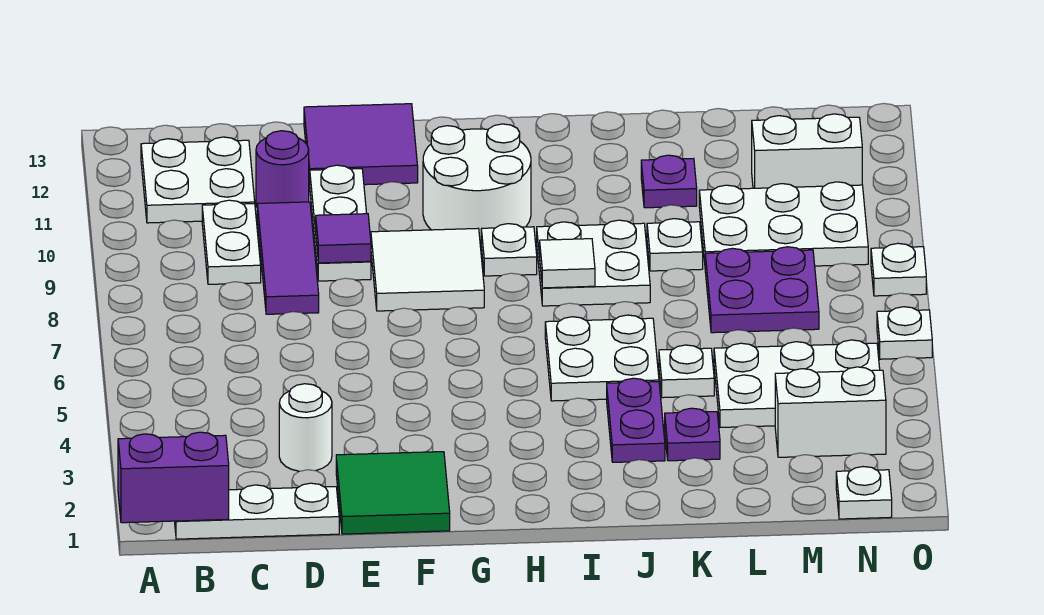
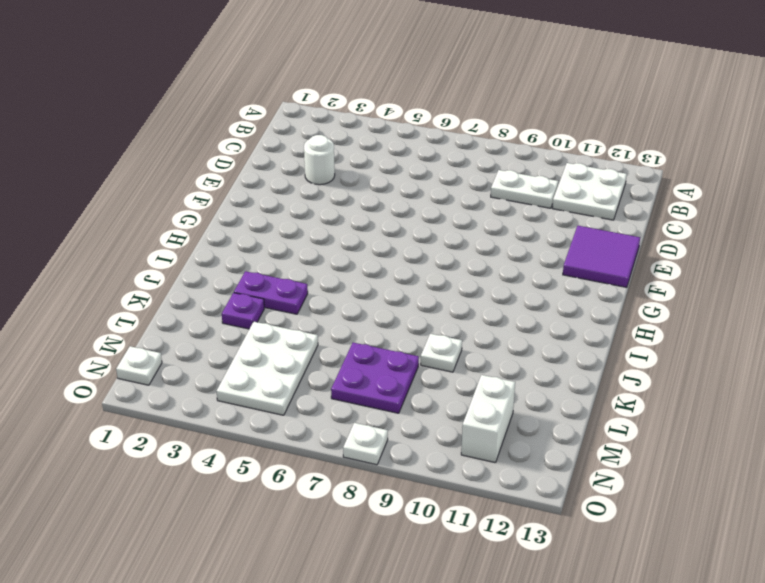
none -> white 1x3 plate [175,483,339,539]
none -> purple 1x3 tile [257,202,319,314]
none -> purple 1x1 round brick [256,131,309,206]
none -> green 2x2 tile [336,452,450,534]

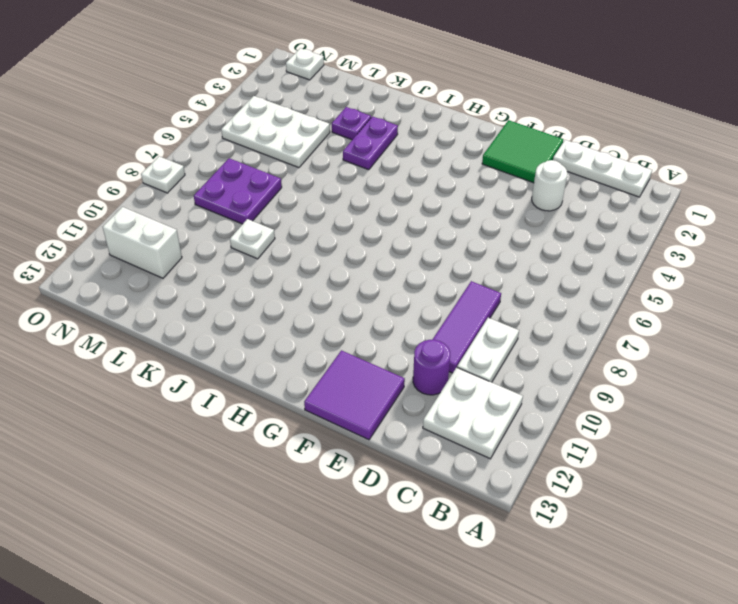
none -> white 1x3 plate [310,165,371,281]
none -> white 2x2 tile [371,228,484,311]
none -> white 2x2 round brick [423,124,531,244]
none -> white 1x1 plate [481,224,537,276]

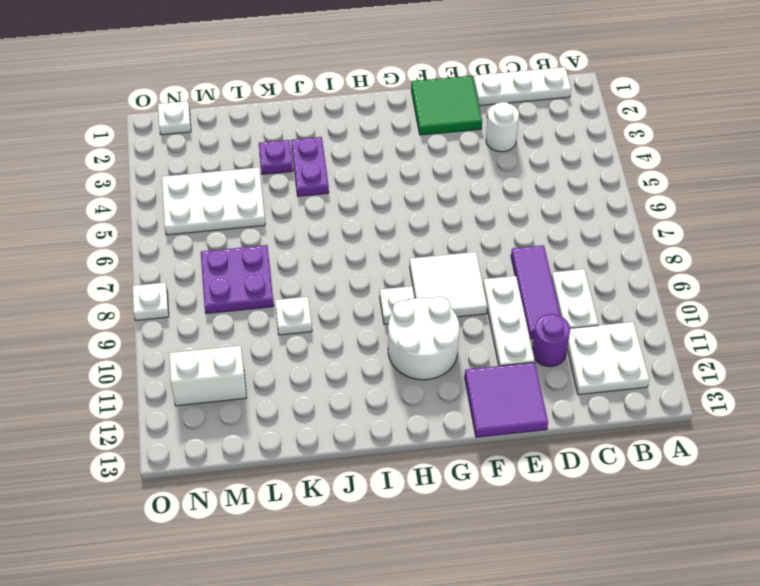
none -> white 2x2 plate [545,315,659,401]
none -> white 2x2 plate [537,220,650,306]
none -> white 1x1 plate [659,345,714,398]
none -> purple 1x1 plate [641,155,697,208]

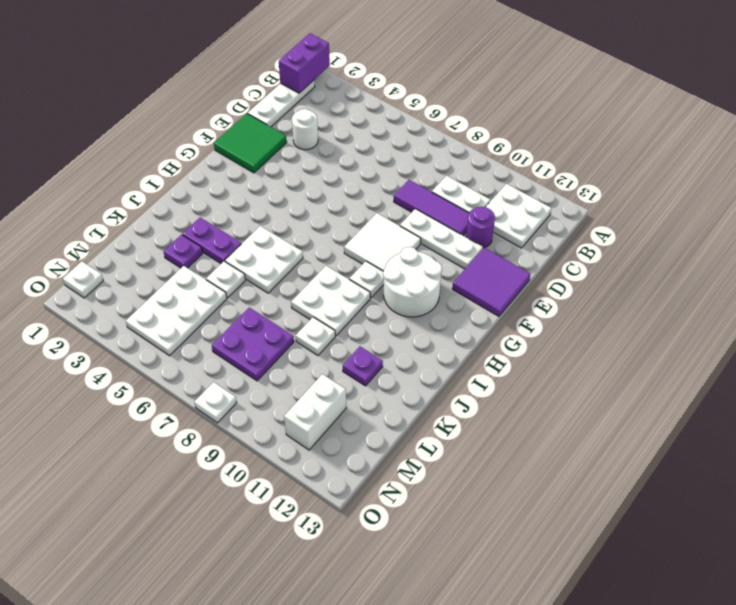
none -> white 2x3 plate [699,182,868,266]
none -> white 1x2 brick [775,367,886,457]
none -> white 1x1 plate [877,307,932,359]
none -> purple 1x1 tile [316,214,371,263]

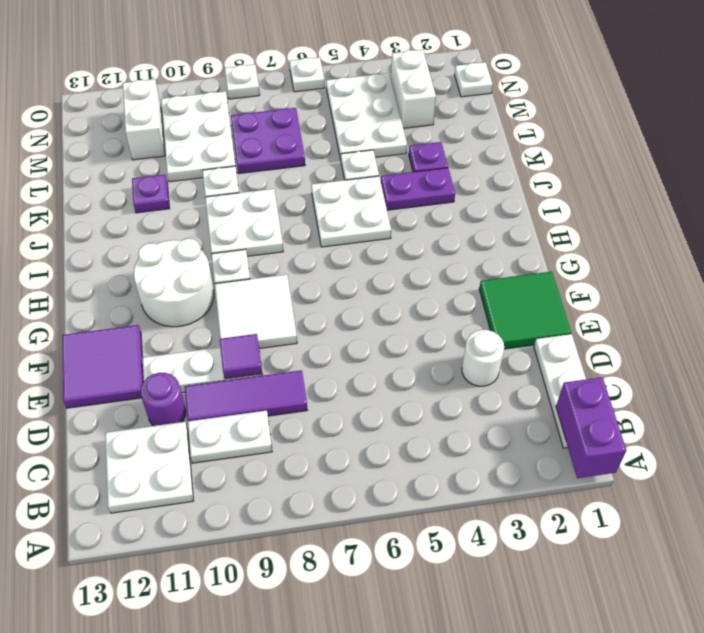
none -> white 1x1 tile [540,239,595,288]

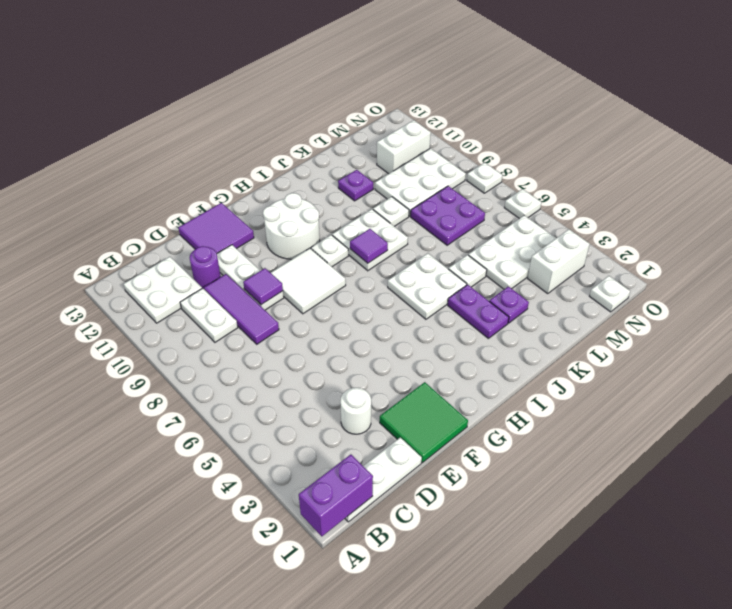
purple 1x1 tile [350,229,388,263] -> white 1x1 tile [540,239,595,288]

